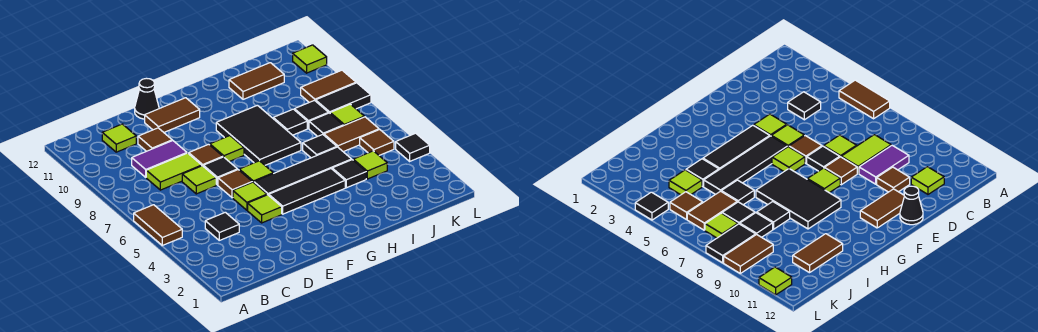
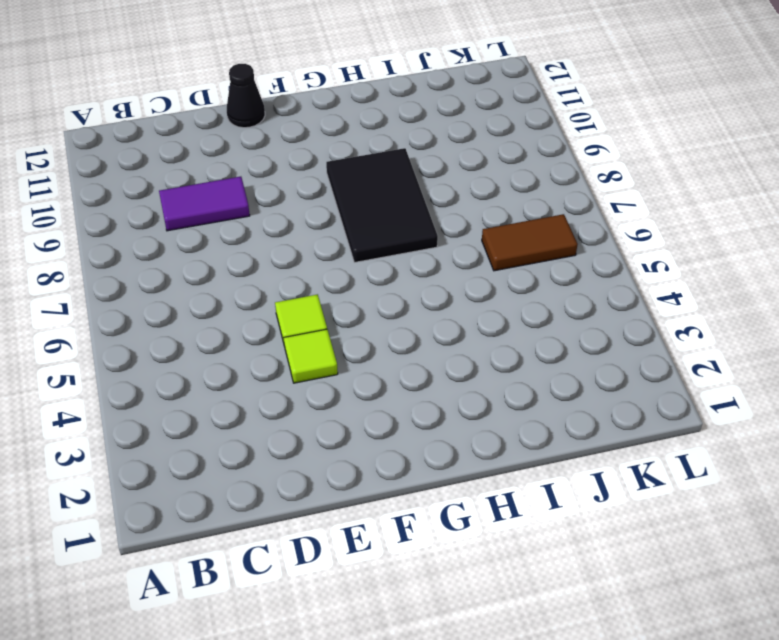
none -> brown 1x2 tile [134,205,182,245]
none -> black 1x1 tile [205,212,239,240]
none -> lime 1x2 tile [146,153,202,190]
none -> lime 1x1 tile [102,124,136,152]

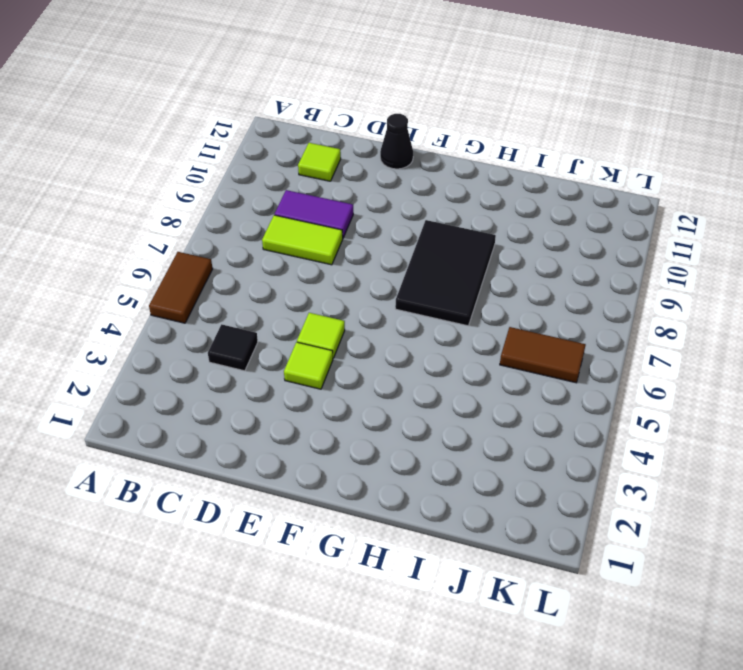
none -> lime 1x1 tile [182,166,216,194]
none -> brown 1x1 tile [138,128,172,151]
none -> brown 1x1 tile [218,170,252,198]
none -> black 1x1 tile [203,157,238,185]

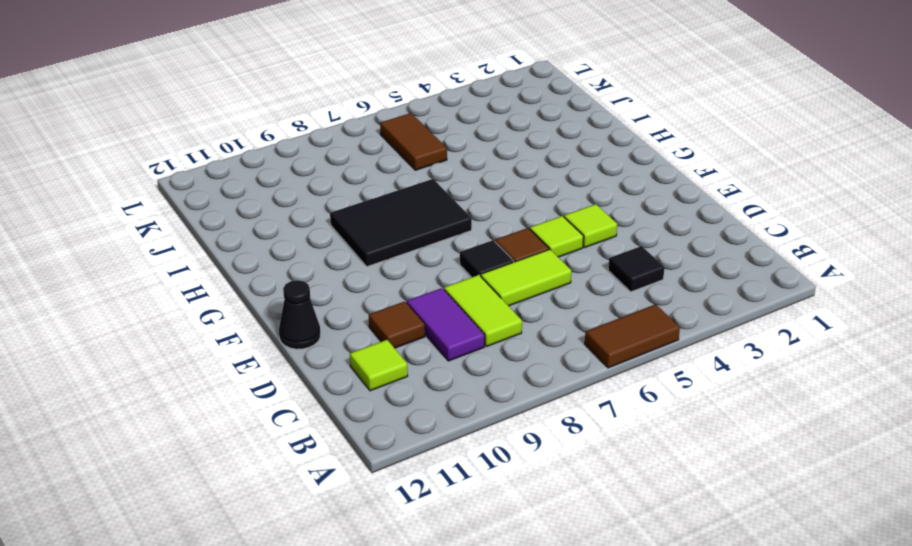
lime 1x2 tile [481,249,571,306] -> lime 1x1 tile [182,166,216,194]
none -> brown 1x1 tile [189,144,223,166]
none -> brown 1x2 tile [145,98,200,132]
none -> black 1x3 tile [269,169,345,214]
none -> black 1x4 tile [254,147,352,195]

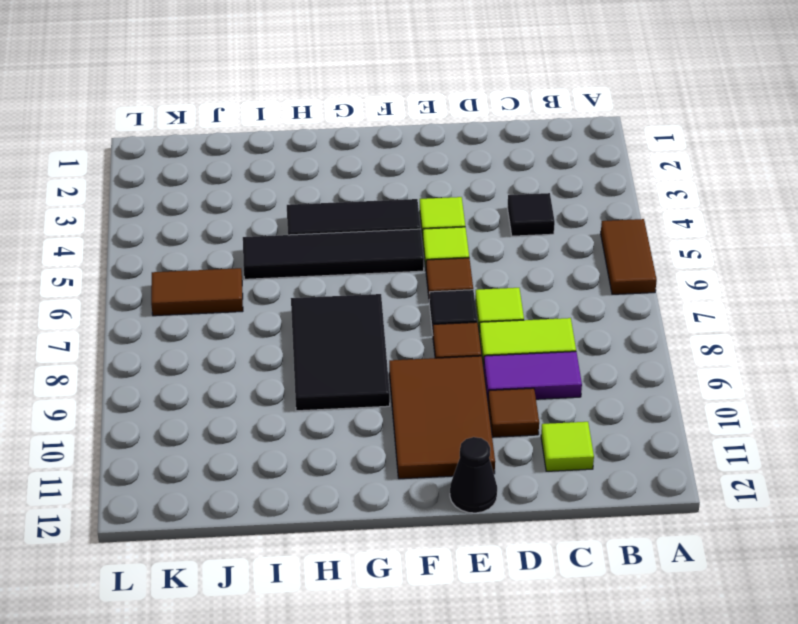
brown 2x3 tile [389,356,495,479] -> brown 1x2 tile [145,98,200,132]
none -> lime 1x1 tile [239,161,273,183]
none -> lime 1x1 tile [210,136,244,162]
none -> black 1x1 tile [332,160,366,188]
none -> black 1x1 tile [303,134,337,158]

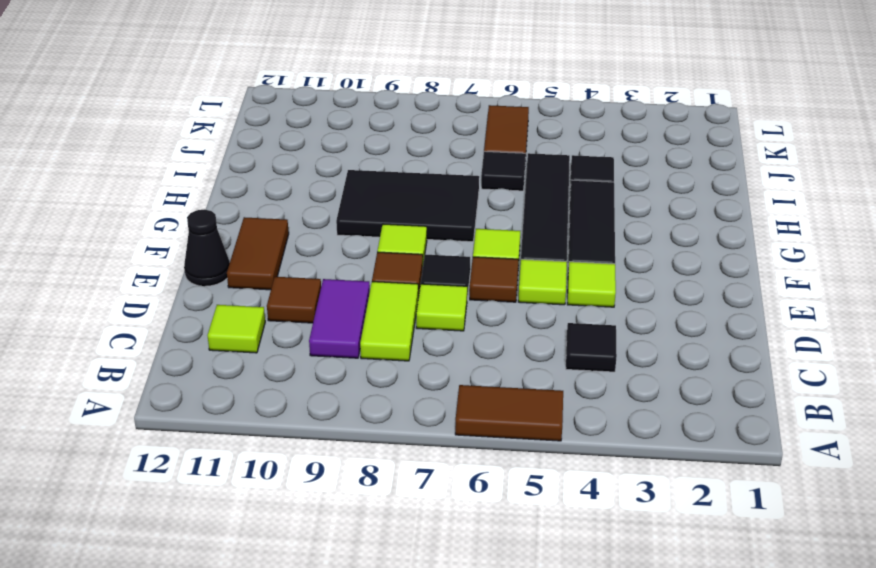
none -> black 1x1 tile [273,109,307,135]
none -> brown 1x2 tile [229,63,284,99]
none -> lime 1x1 tile [353,151,387,179]
none -> black 1x1 tile [309,113,343,136]

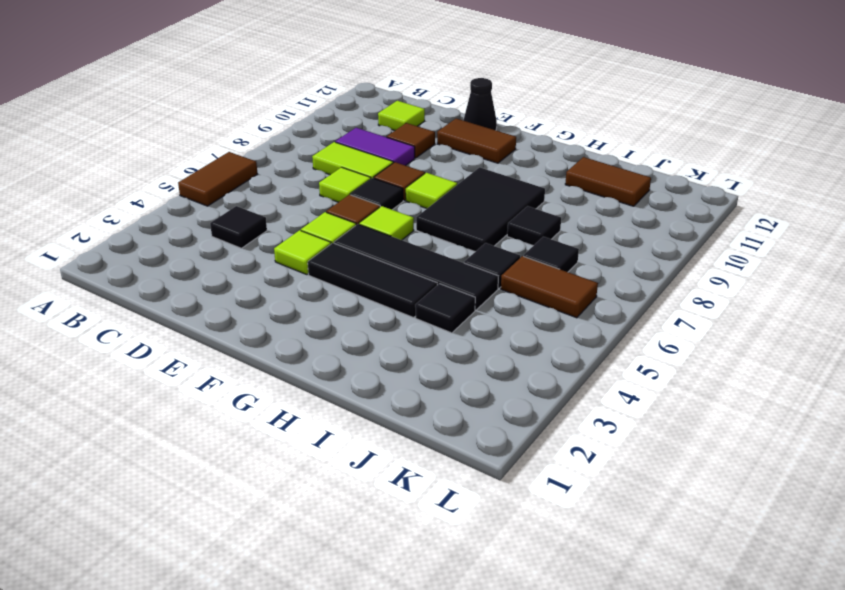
none -> lime 1x1 tile [353,151,387,179]
none -> black 1x1 tile [294,100,328,129]
none -> brown 1x1 tile [360,130,394,155]
none -> lime 1x1 tile [330,104,364,126]

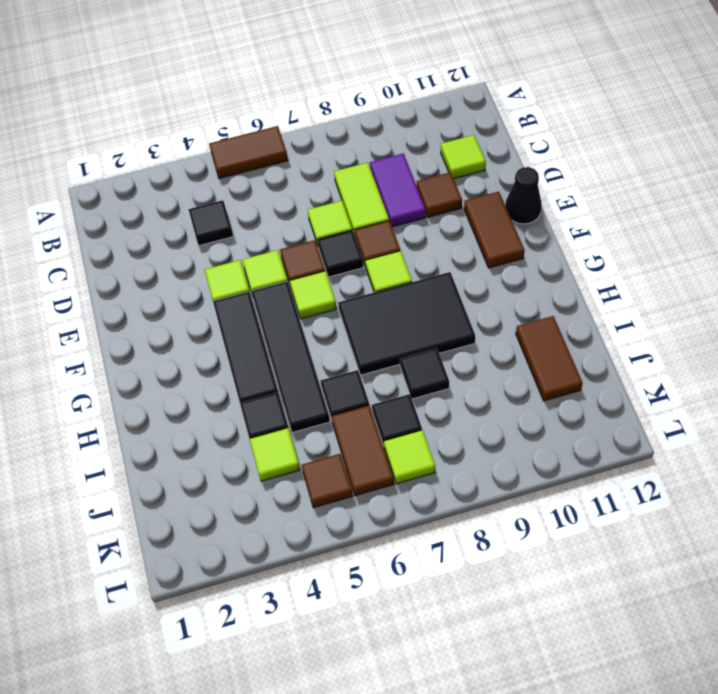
none -> black 1x1 tile [294,100,328,129]
none -> black 1x2 tile [316,83,371,113]
none -> brown 1x2 tile [301,70,356,102]
none -> black 1x1 tile [396,133,430,161]

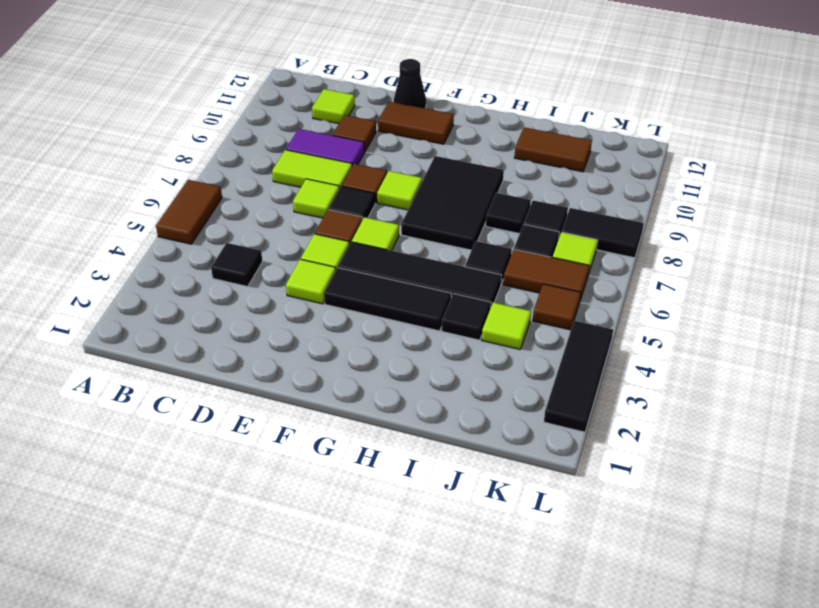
black 1x3 tile [544,321,613,432] -> black 1x1 tile [396,133,430,161]
none -> brown 1x2 tile [301,70,356,102]
none -> lime 1x1 tile [293,45,327,73]

